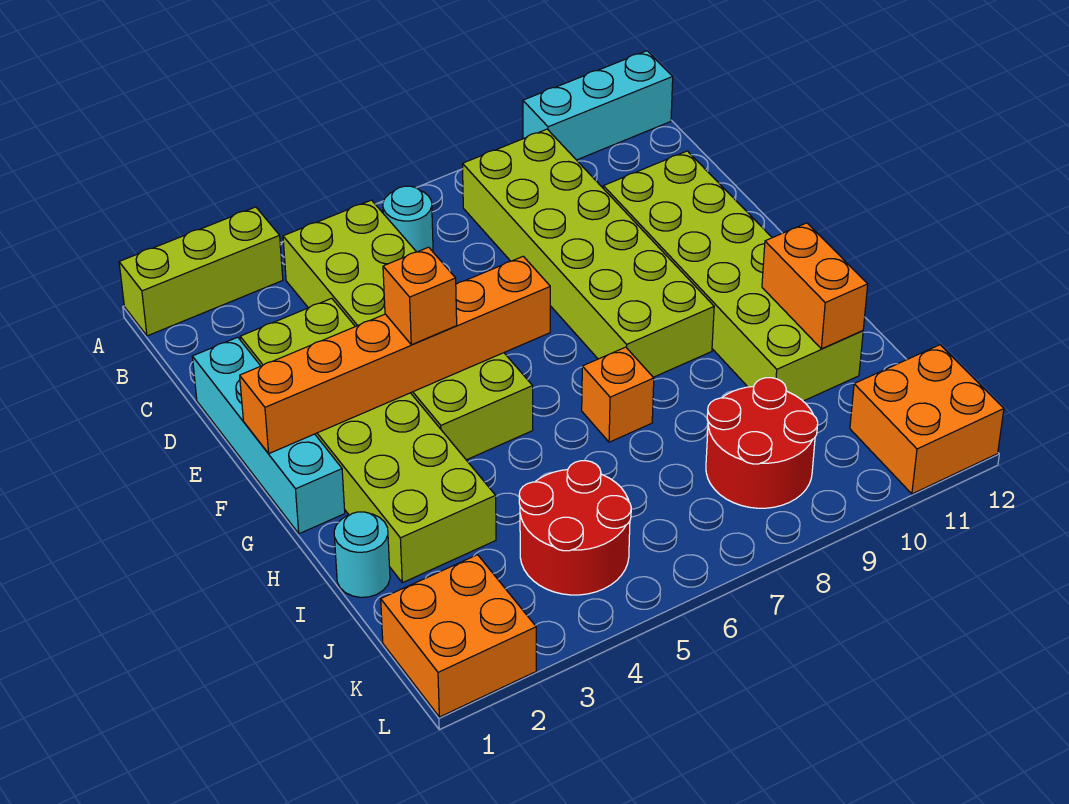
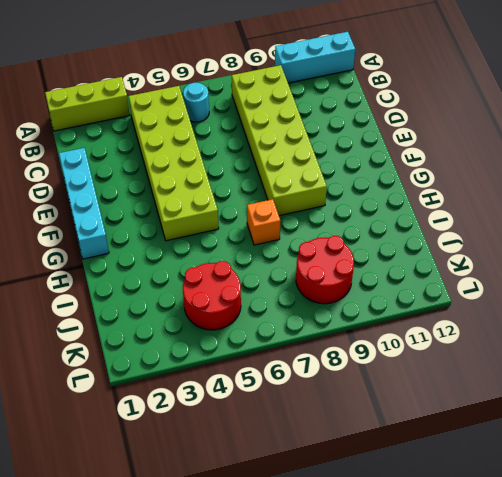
none -> lime 2x6 brick [240,298,496,583]
none -> lime 2x6 brick [603,151,863,401]
none -> cyan 1x1 round brick [334,512,390,597]

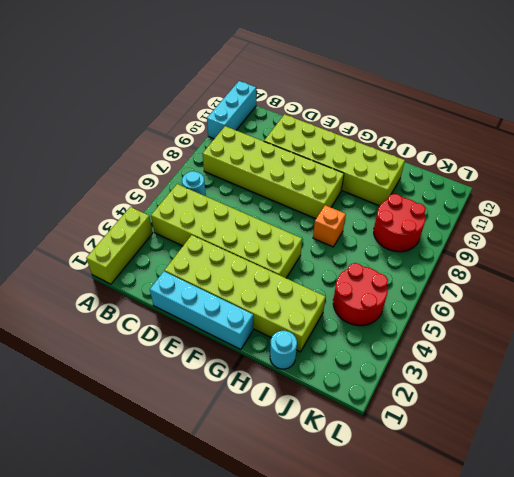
none -> orange 2x2 brick [381,555,536,717]
none -> orange 2x2 brick [850,345,1004,494]
none -> orange 1x6 brick [240,256,550,454]

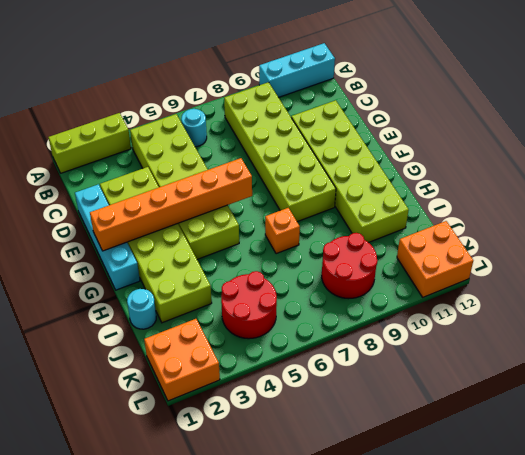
none -> orange 1x2 brick [762,223,868,349]
none -> orange 1x1 brick [383,247,457,345]

